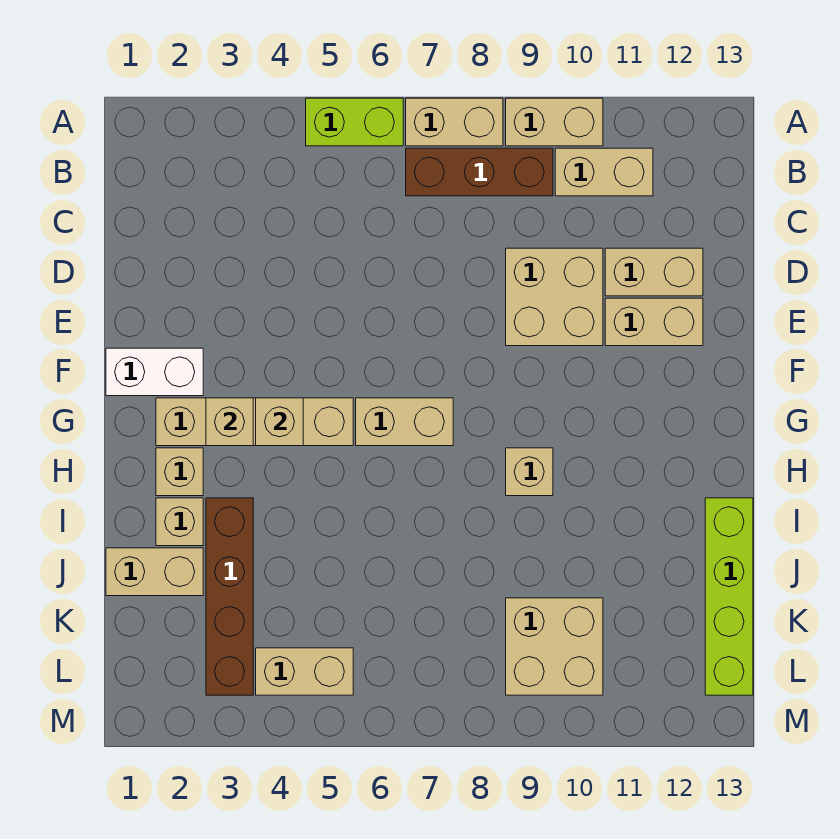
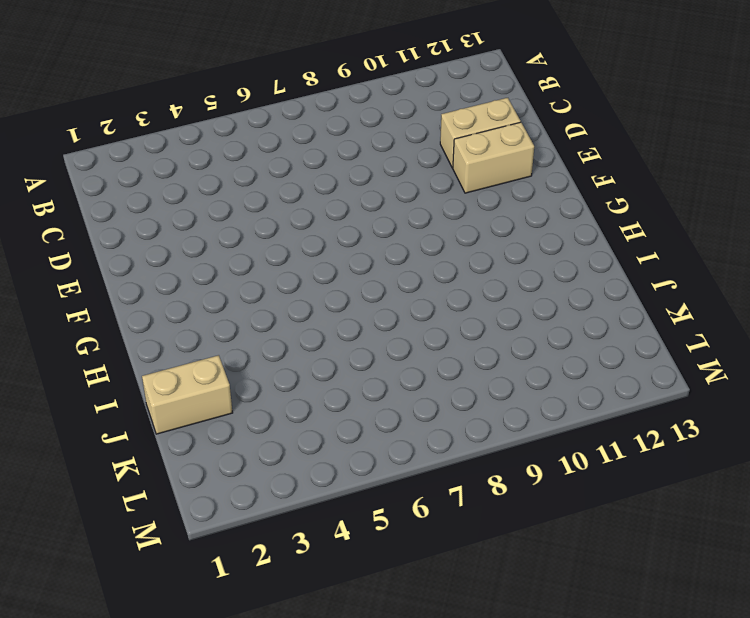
none -> lime 1x2 brick [306,98,403,146]
none -> tan 1x2 brick [406,98,503,146]
none -> tan 1x2 brick [506,98,603,146]

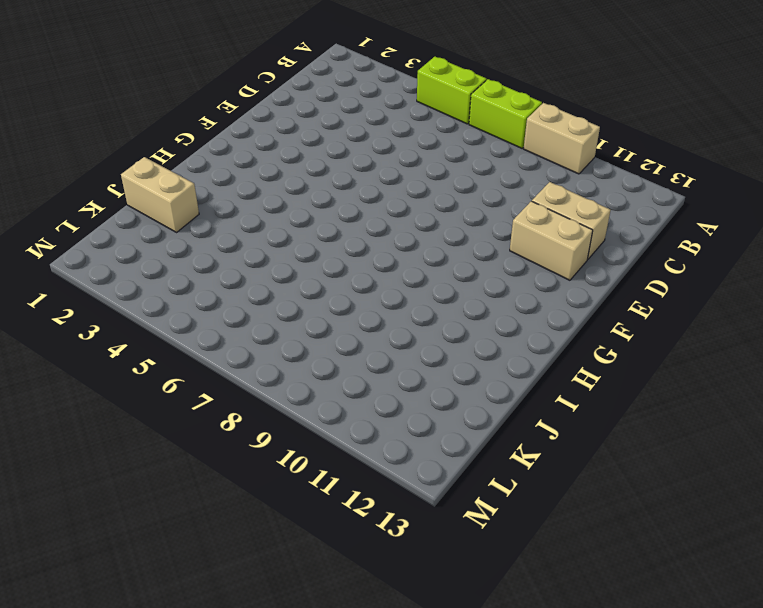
lime 1x2 brick [469,79,542,148] -> tan 1x2 brick [406,98,503,146]
none -> brown 1x3 brick [406,148,553,196]
none -> tan 1x2 brick [555,148,653,196]
none -> tan 2x2 brick [506,248,603,346]

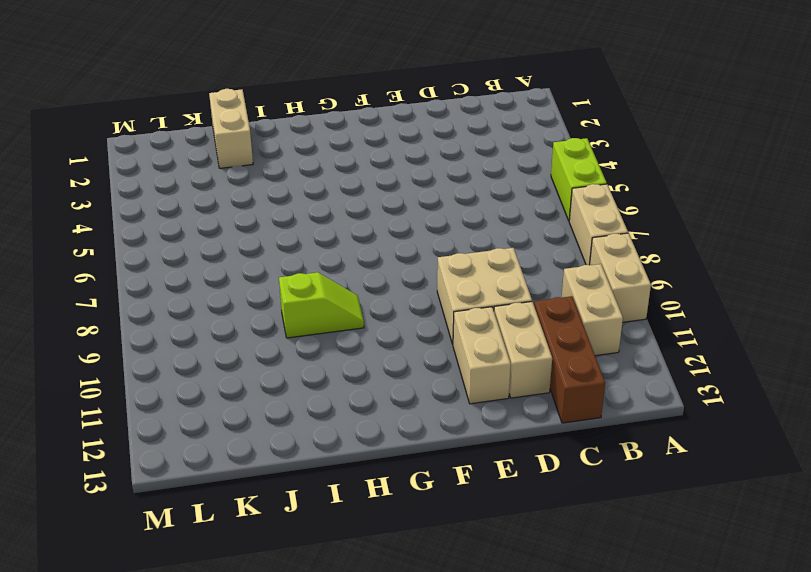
brown 1x3 brick [534,296,605,423] -> brown 1x3 brick moved to [406,148,553,196]
lime 1x2 slope [279,272,364,338] -> tan 1x1 brick [506,448,553,496]
none -> white 1x2 brick [106,348,203,396]
none -> tan 1x4 brick [156,398,353,446]
none -> tan 1x2 brick [356,398,453,446]

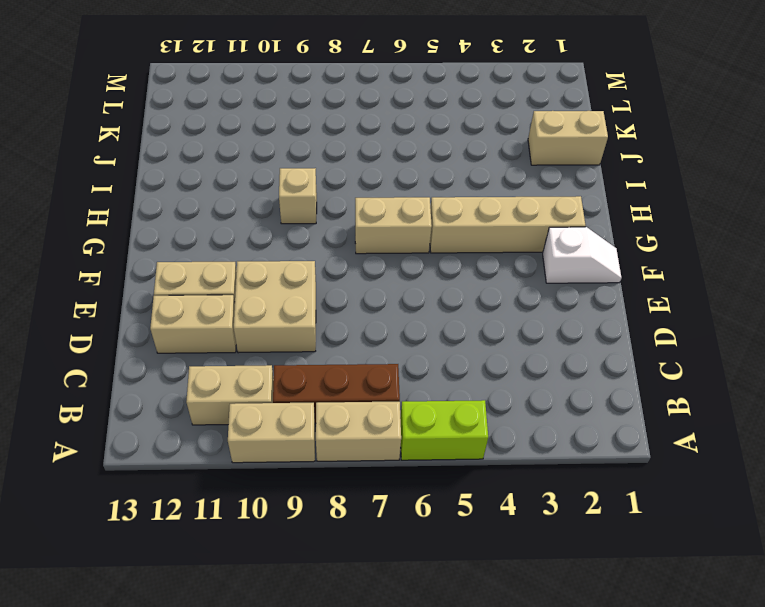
white 1x2 slope [543,227,621,283] -> white 1x2 brick [106,348,203,396]
none -> tan 1x1 brick [156,448,203,496]
none -> tan 1x1 brick [156,498,203,546]
none -> brown 1x4 brick [206,498,253,695]

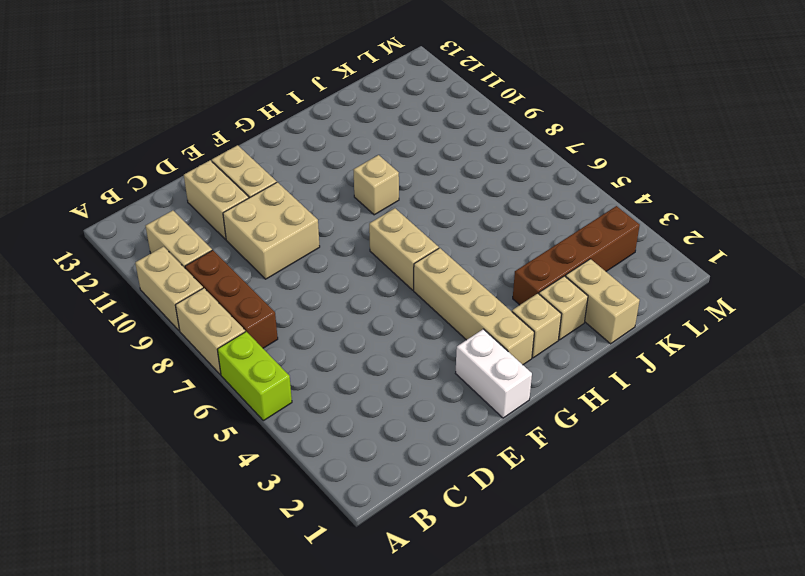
none -> lime 1x4 brick [705,498,753,695]
none -> tan 2x2 brick [506,598,603,695]
none -> tan 1x2 brick [256,648,353,695]

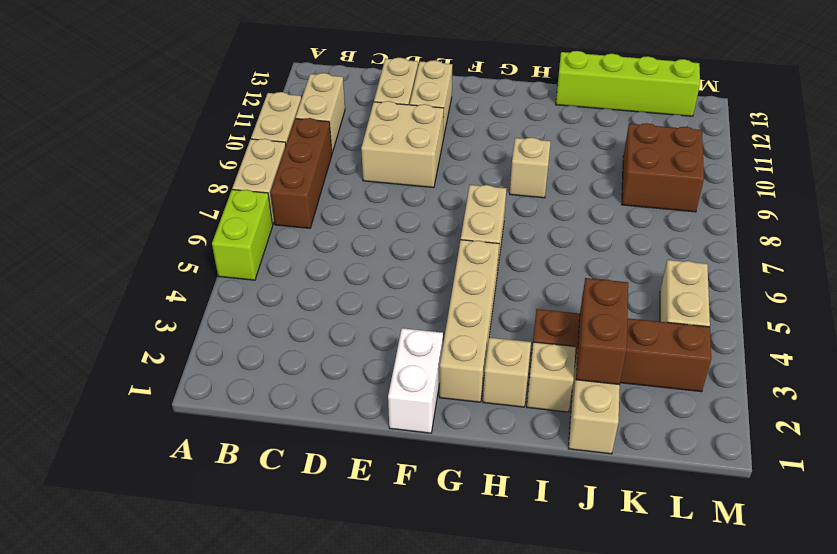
brown 1x2 brick [576,278,628,385] -> none
brown 2x2 brick [622,123,704,212] -> tan 2x2 brick [506,598,603,695]
none -> tan 1x1 brick [206,398,253,446]
none -> tan 1x1 brick [256,398,303,446]

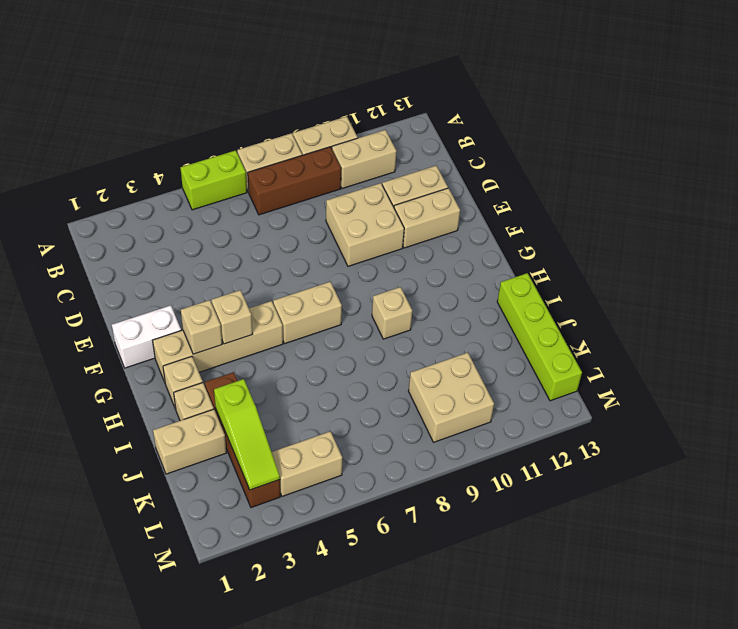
lime 1x3 slope [214,379,280,490] -> none

